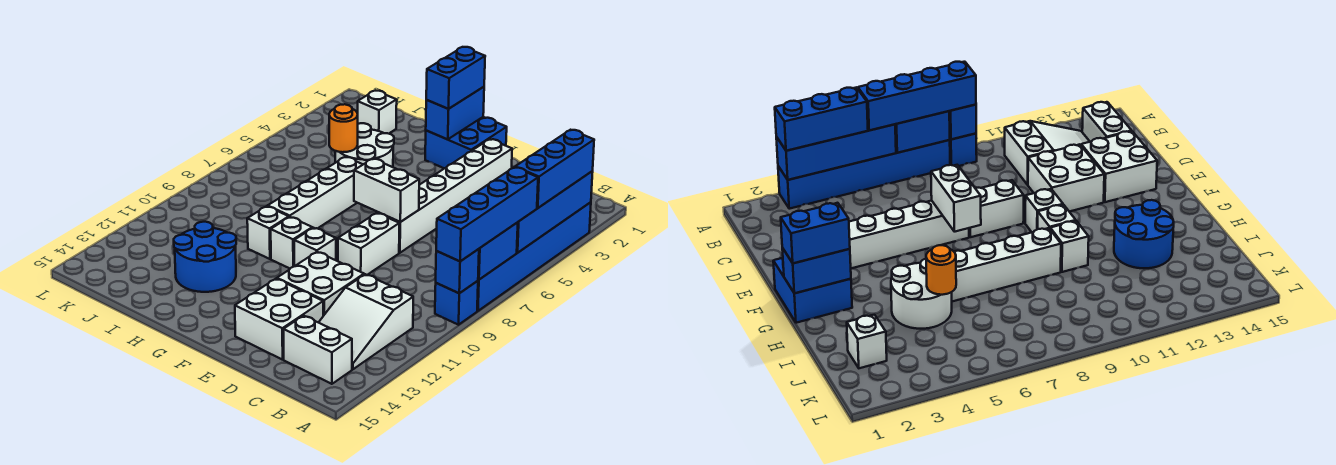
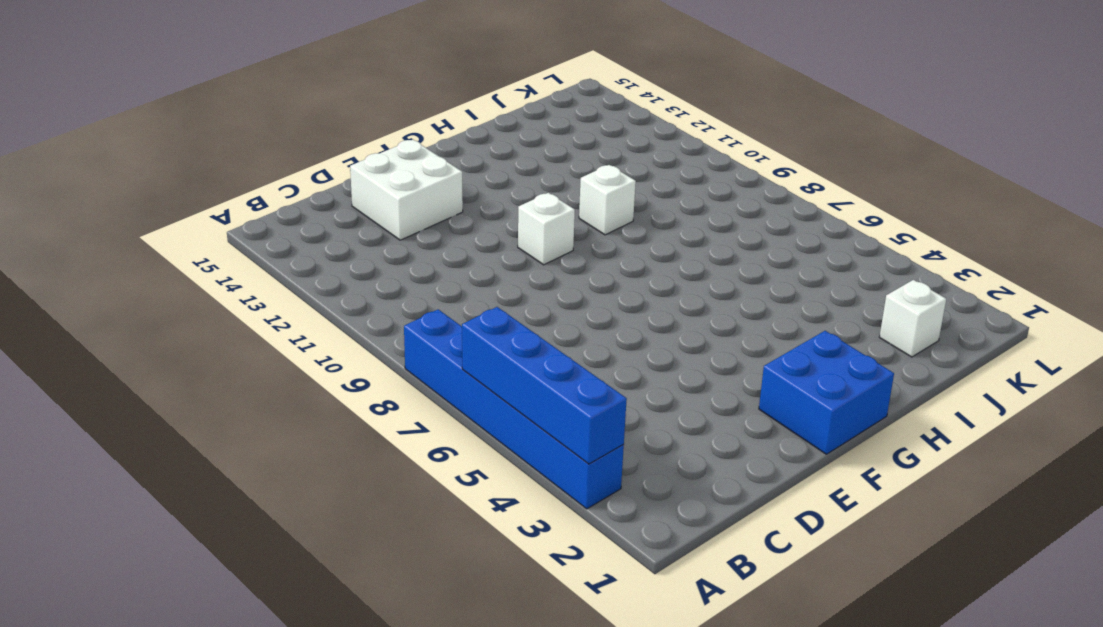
none -> blue 1x1 brick [435,281,478,325]
none -> white 2x3 slope [319,274,413,369]
none -> white 1x2 brick [283,316,352,384]

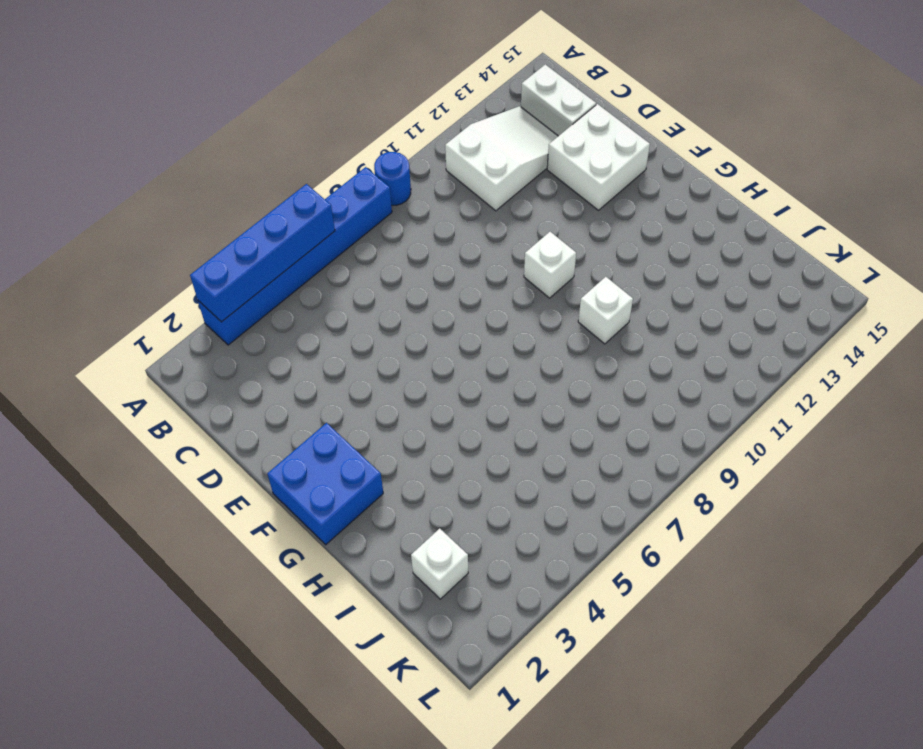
blue 1x1 round brick [374,152,411,205] -> blue 1x1 brick [435,281,478,325]
none -> white 2x2 brick [277,252,364,316]
none -> white 1x6 brick [378,139,512,253]
none -> white 1x2 brick [338,213,399,275]

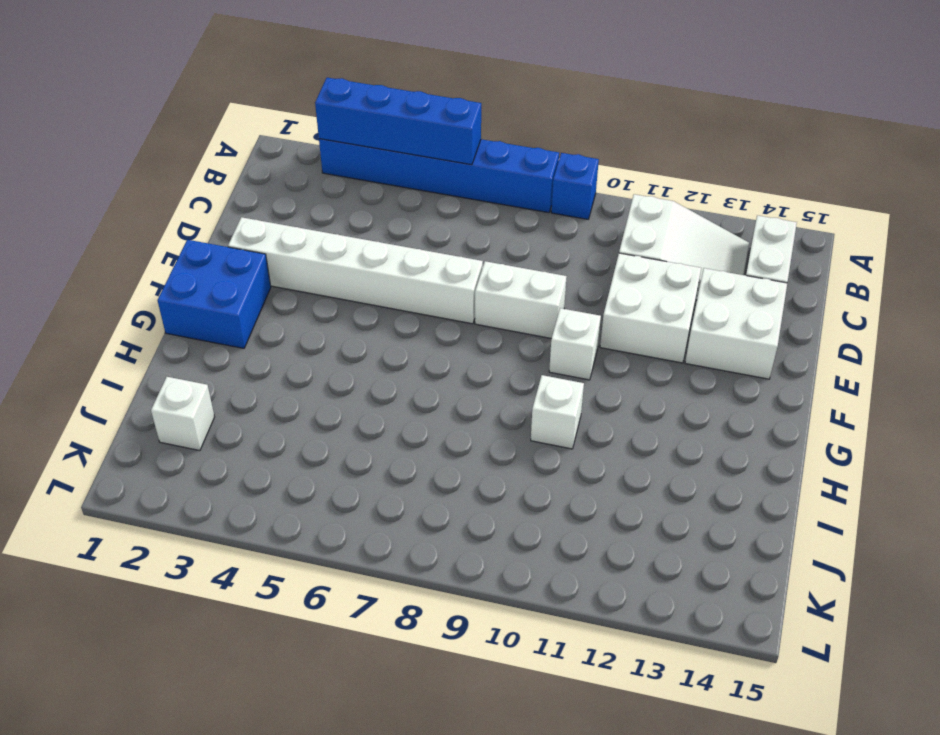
none -> white 1x1 brick [271,217,312,268]
none -> white 2x2 round brick [335,123,394,167]
none -> white 1x4 brick [268,157,363,229]

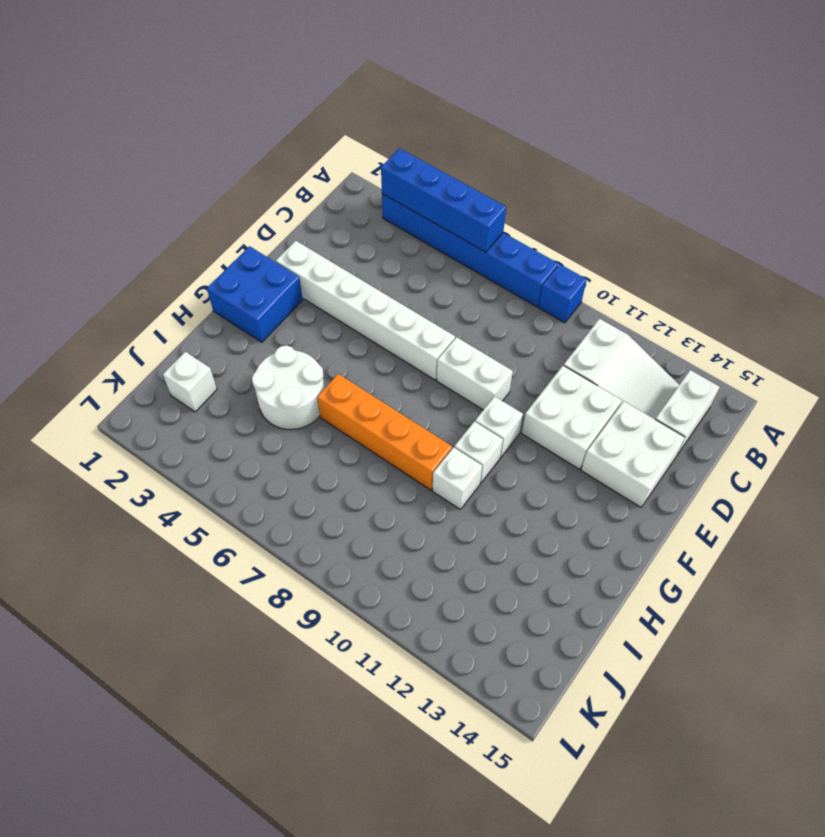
orange 1x4 brick [317,374,452,490] -> white 1x4 brick [268,157,363,229]
none -> blue 2x2 round brick [174,222,236,292]
none -> blue 1x2 brick [478,222,518,280]
none -> blue 1x1 brick [436,249,479,293]

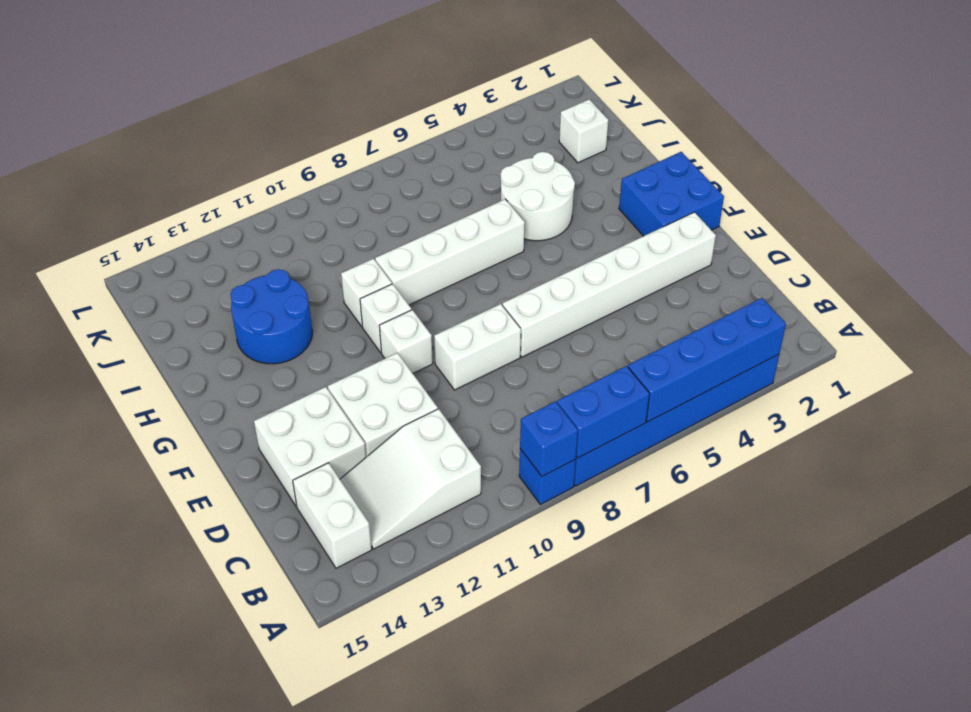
none -> white 1x2 brick [354,159,419,222]
none -> blue 1x2 brick [426,87,484,140]
none -> orange 1x1 round brick [329,104,358,152]

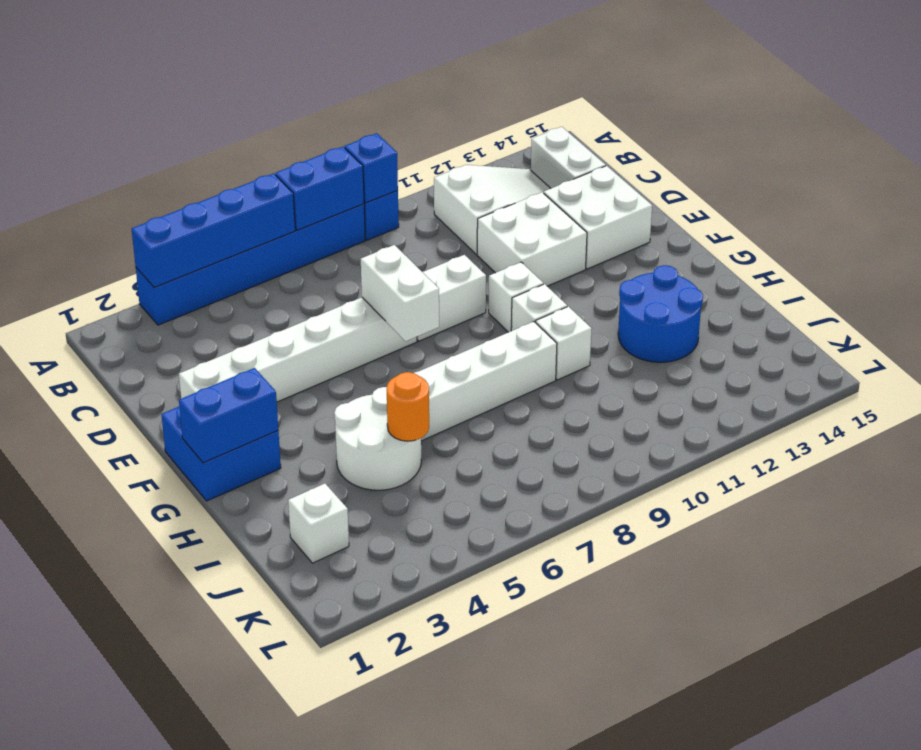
none -> blue 1x3 brick [515,130,594,208]
none -> blue 1x4 brick [436,167,538,261]
none -> blue 1x2 brick [426,47,485,109]

